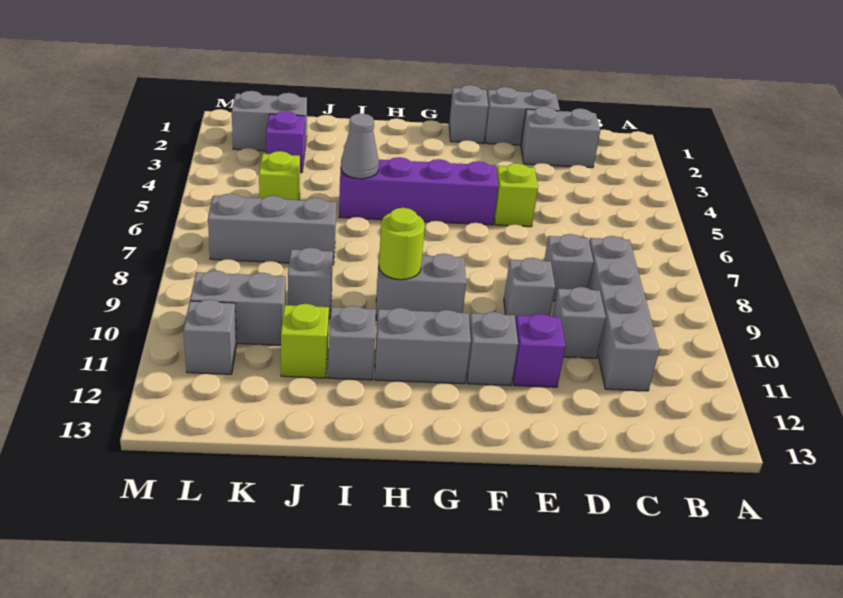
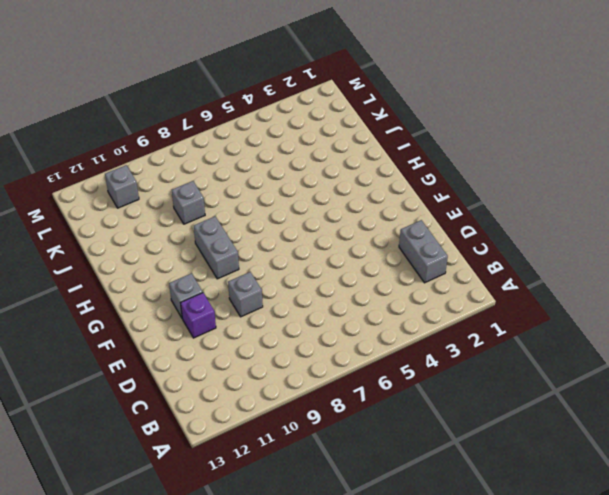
none -> grey 1x4 brick [588,236,659,391]
none -> grey 1x2 brick [485,87,560,145]
none -> grey 1x1 brick [544,234,593,301]

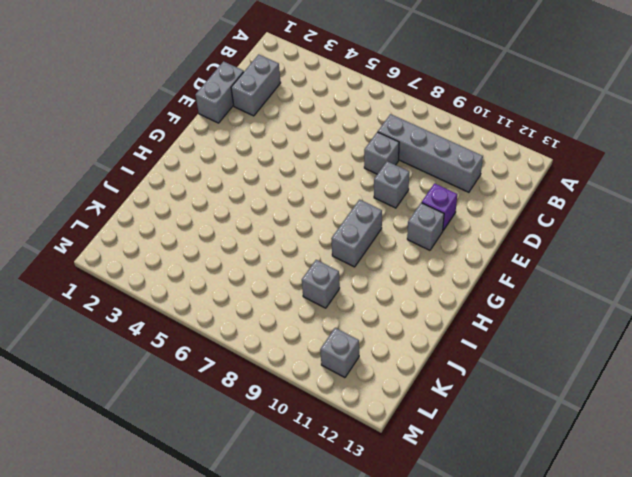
none -> grey 1x1 brick [552,287,606,358]
none -> lime 1x1 brick [494,163,538,227]
none -> grey 1x1 brick [449,85,488,143]

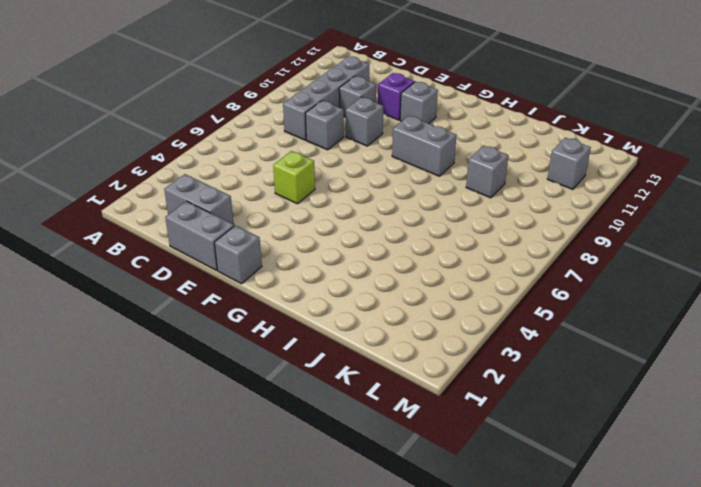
none -> purple 1x4 brick [339,157,498,225]
none -> grey 1x2 brick [375,308,471,384]
none -> grey 1x1 brick [328,306,376,380]

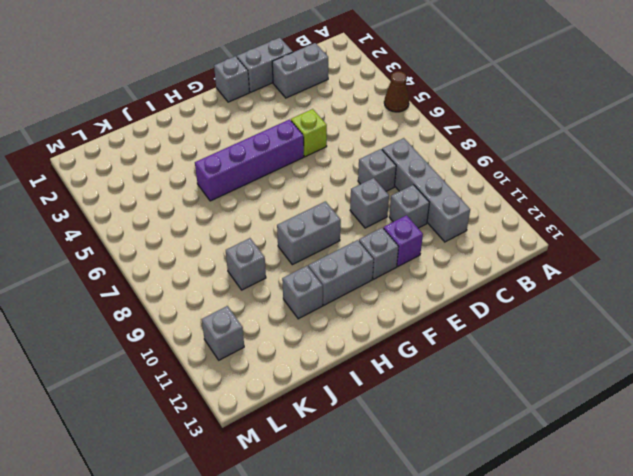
brown 1x1 cone [384,71,409,112] -> none
none -> grey 1x3 brick [208,194,336,265]
none -> lime 1x1 brick [281,304,329,378]
none -> grey 1x2 brick [232,91,307,151]

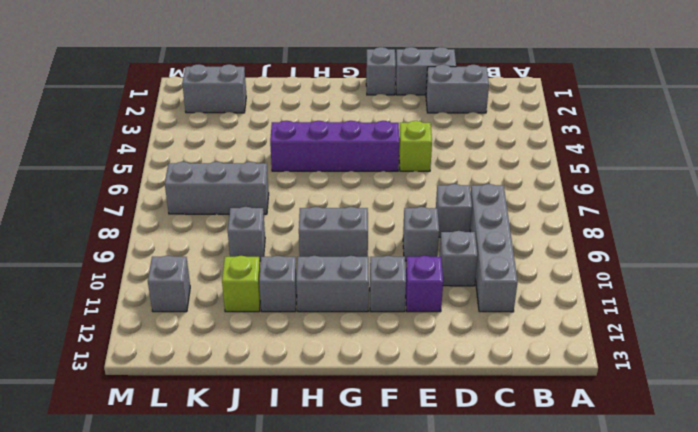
none -> purple 1x1 brick [266,111,305,173]
none -> lime 1x1 brick [259,151,300,200]
none -> grey 1x2 brick [190,271,286,345]

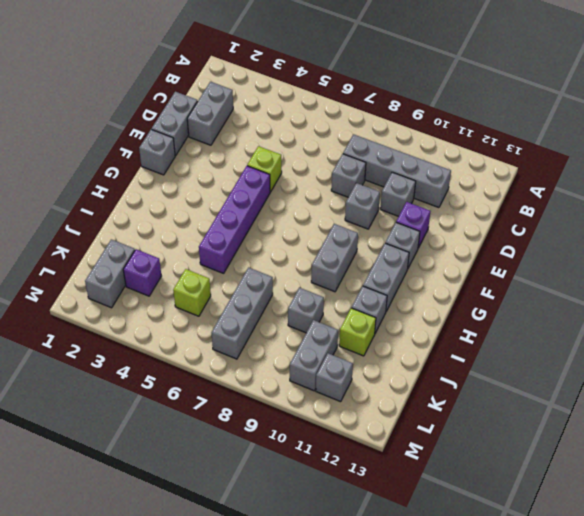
none -> lime 1x1 round brick [379,208,425,280]
none -> grey 1x1 cone [341,114,379,179]

